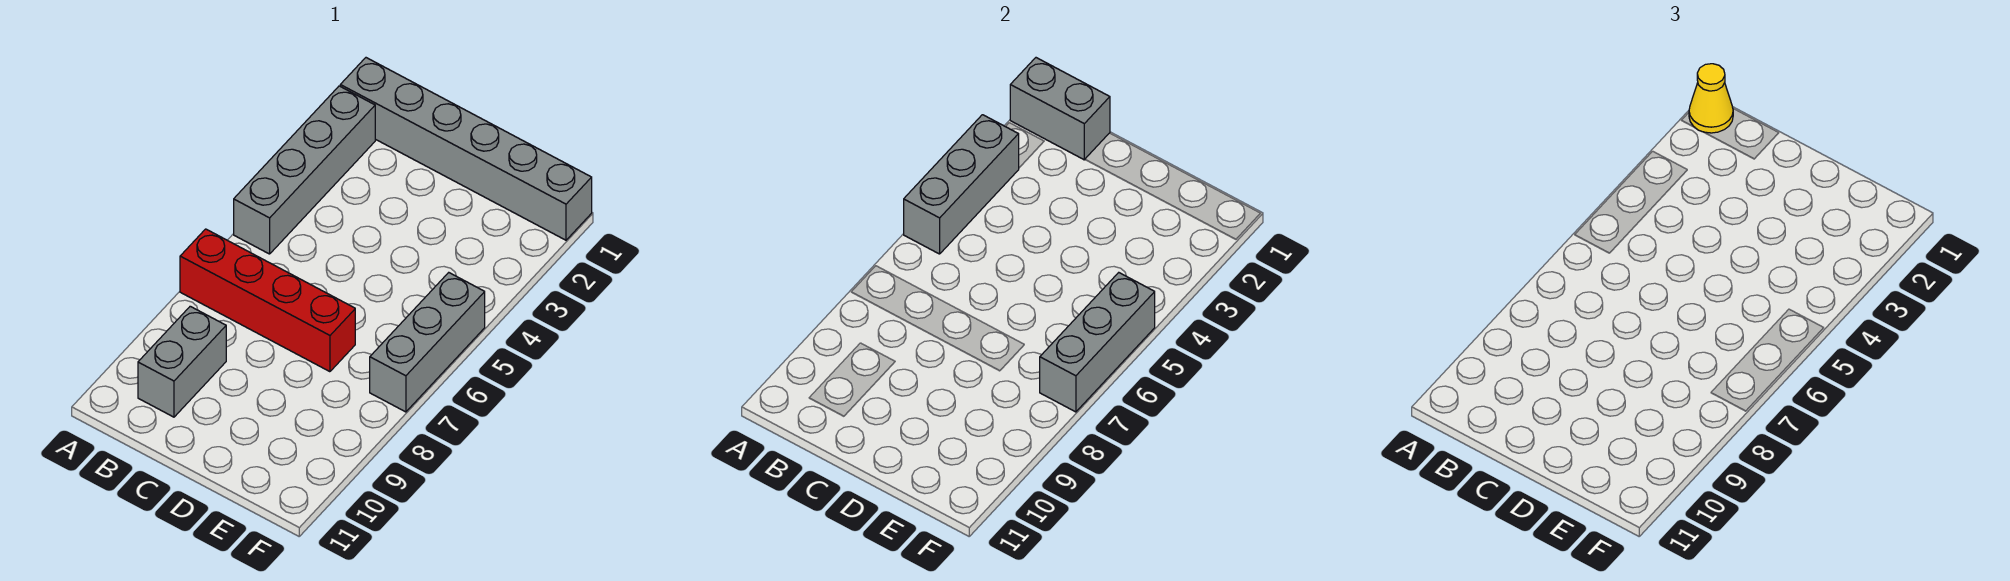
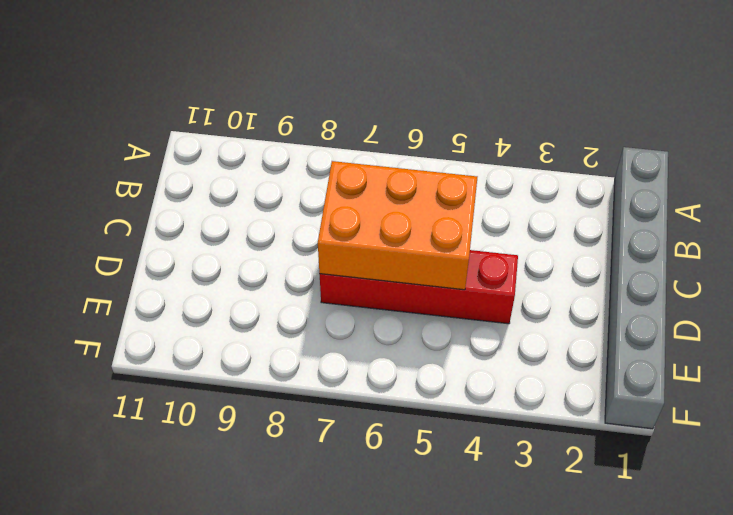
orange 2x3 brick [318,161,477,290] -> none
red 1x4 brick [320,250,518,324] -> red 1x4 brick turned to [180,229,355,372]
none -> grey 1x4 brick [234,86,375,254]
none -> grey 1x2 brick [138,306,226,417]

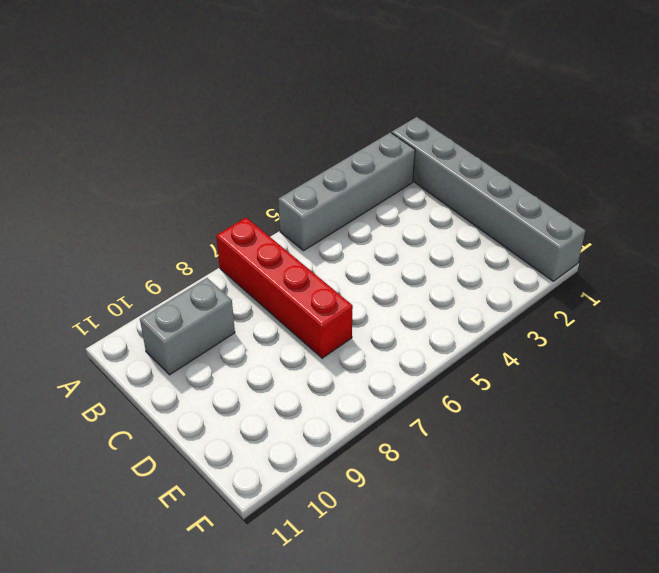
none -> grey 1x3 brick [370,273,485,412]
none -> grey 1x2 brick [1010,58,1110,160]

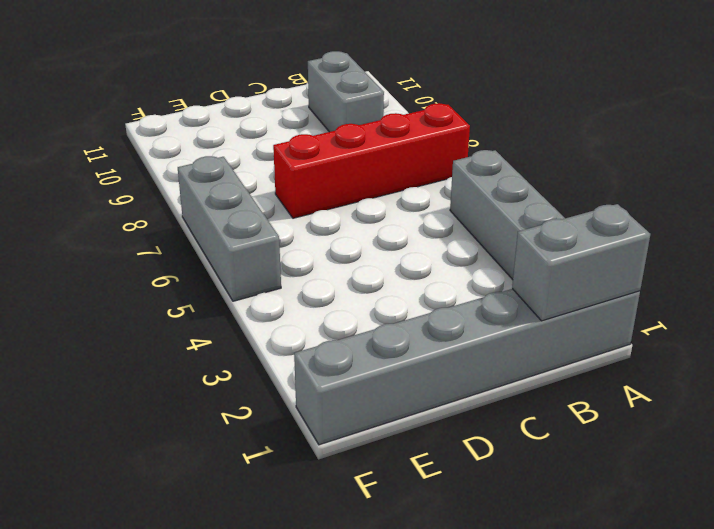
none -> grey 1x3 brick [904,115,1019,254]
none -> grey 1x3 brick [1040,273,1155,412]

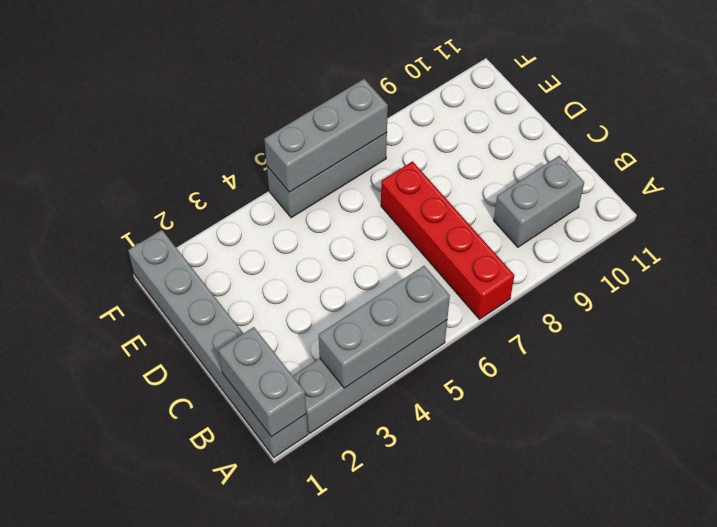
none -> yellow 1x1 cone [1689,64,1733,133]

